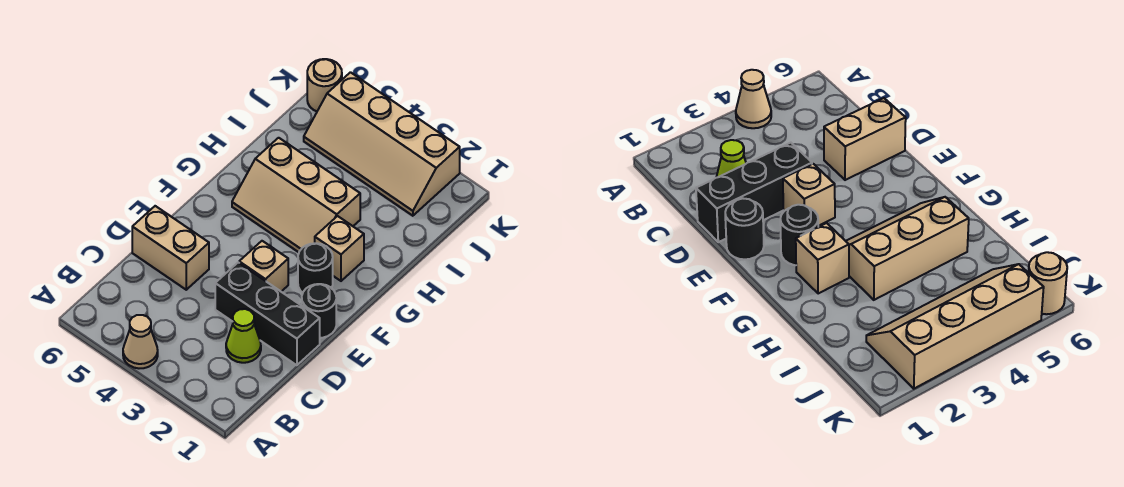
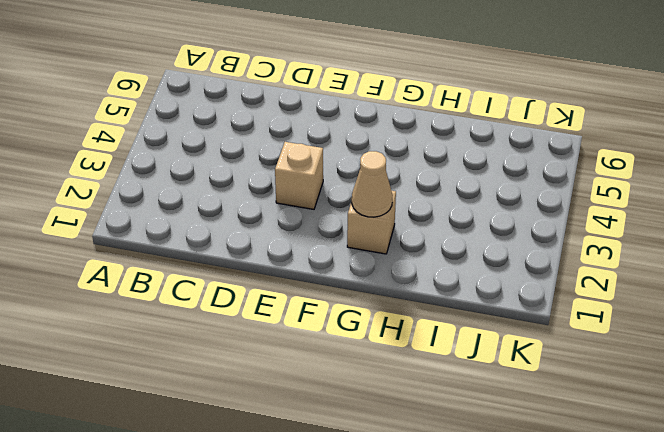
tan 1x1 cone [352,151,393,217] -> tan 1x1 cone moved to [123,315,158,368]
none -> lime 1x1 cone [226,309,261,363]
none -> black 1x3 brick [215,263,320,365]

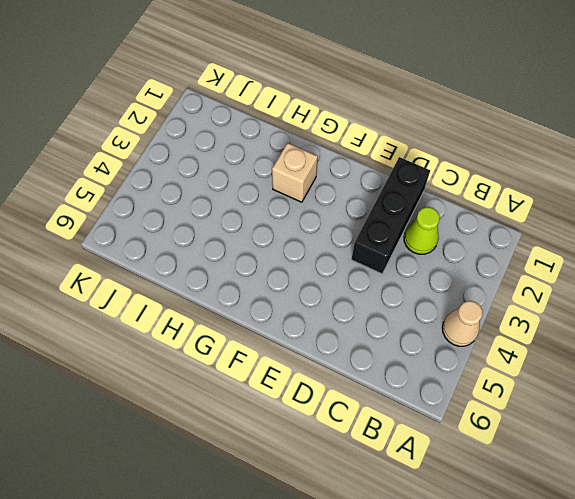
none -> tan 1x2 brick [132,206,209,290]
none -> black 1x1 round brick [302,284,336,338]

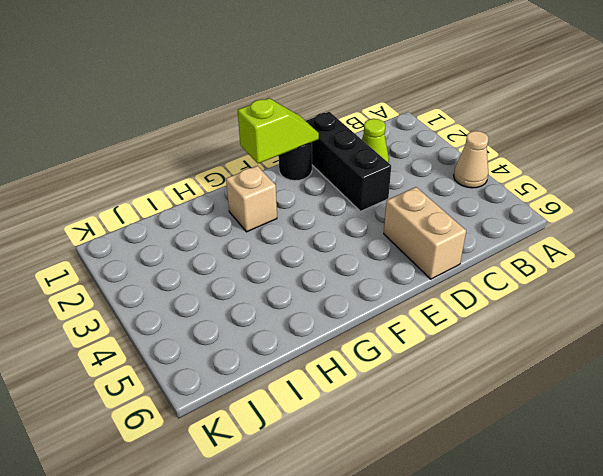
lime 1x2 slope [238,98,319,164] -> none
none -> tan 1x1 brick [239,241,288,291]
none -> black 1x1 round brick [298,243,333,293]

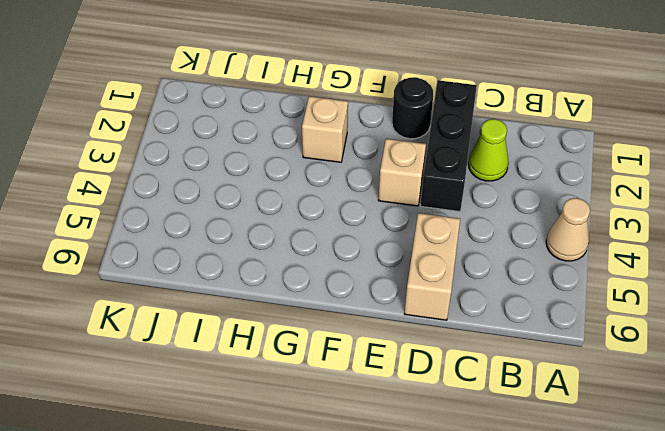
none -> black 1x1 round brick [298,243,333,293]
none -> tan 2x3 slope [232,138,360,252]

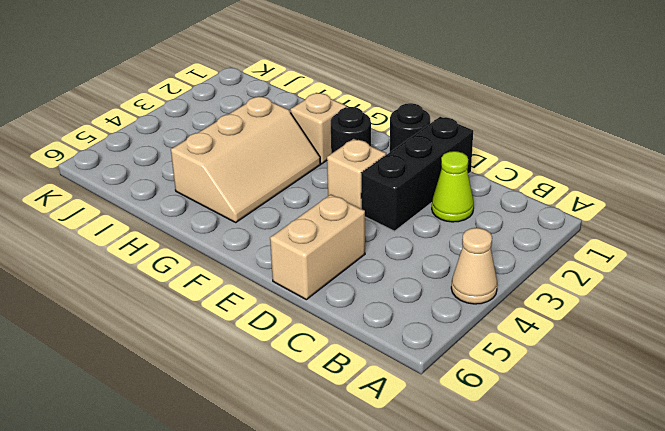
none -> tan 2x4 slope [304,72,460,216]
none -> tan 1x1 round brick [307,59,342,111]

